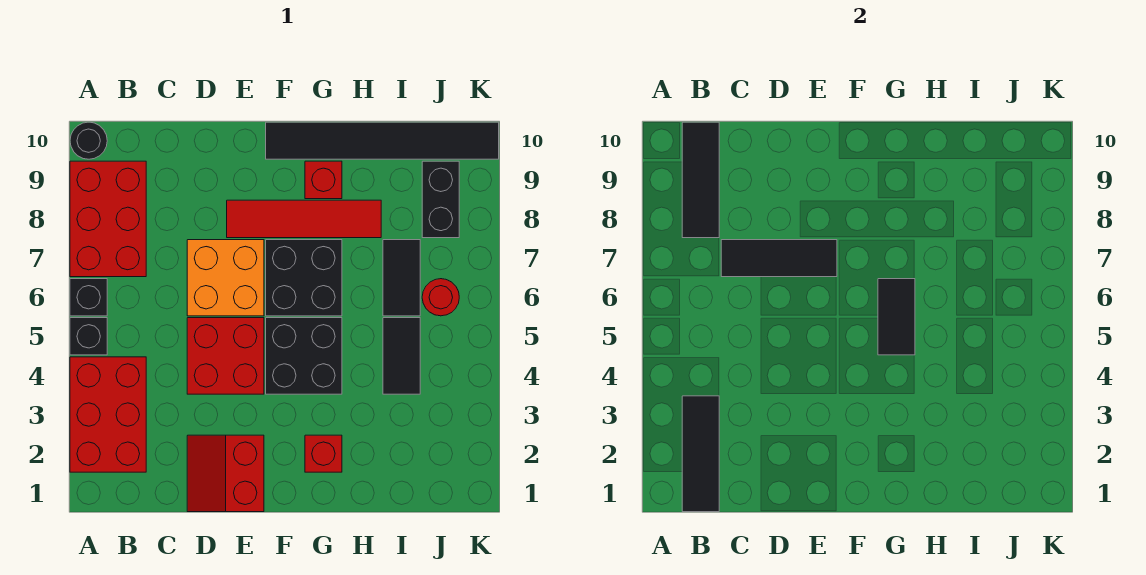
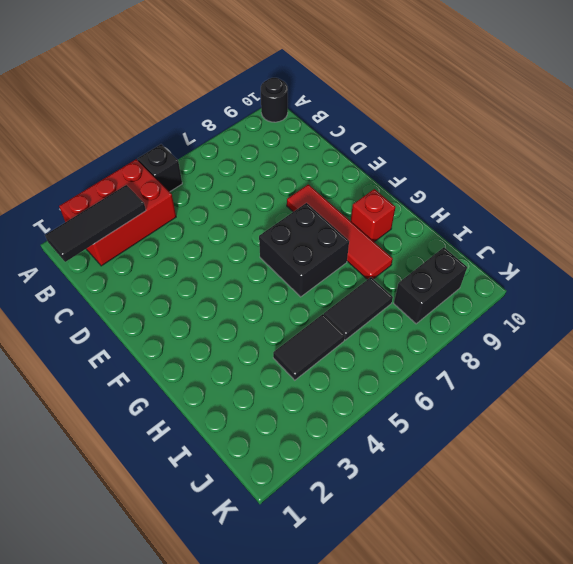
none -> black 1x1 brick [70,279,107,316]
none -> red 2x3 brick [70,161,146,277]
none -> red 2x2 slope [187,435,264,512]

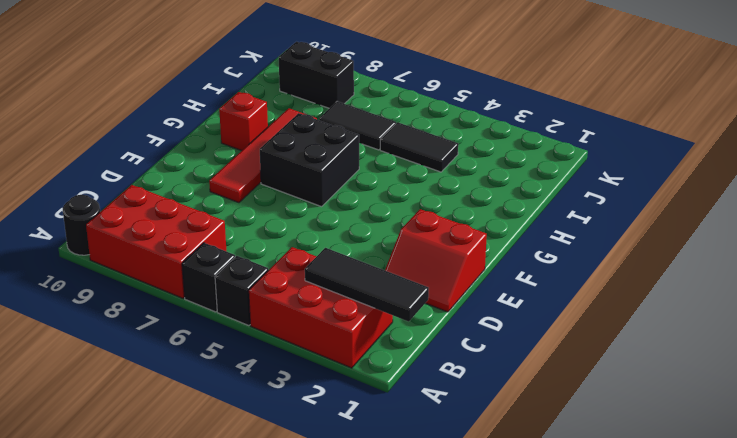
none -> red 2x2 brick [187,318,264,394]
none -> orange 2x2 brick [187,240,264,316]
none -> black 2x2 brick [266,318,342,394]

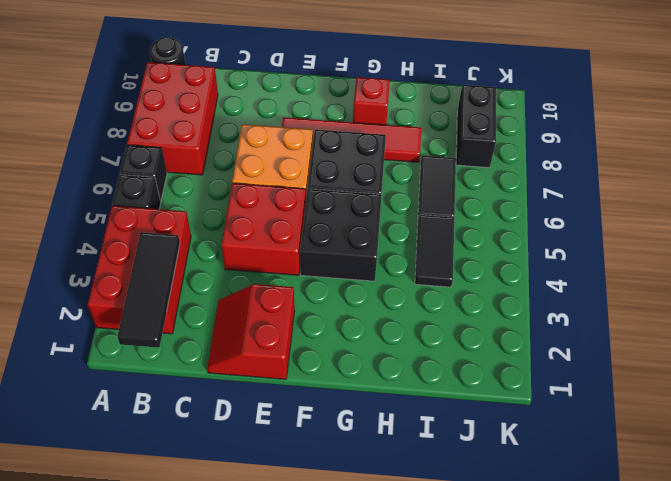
none -> black 1x6 tile [266,122,499,159]
none -> red 1x1 brick [305,435,342,472]
none -> red 1x1 round brick [422,279,459,316]

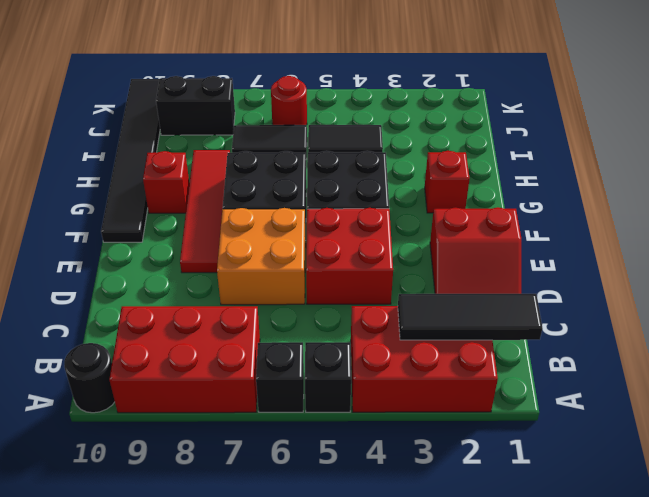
none -> black 1x3 tile [682,122,719,238]
none -> black 1x3 tile [721,240,837,277]
none -> black 1x2 tile [878,279,915,355]

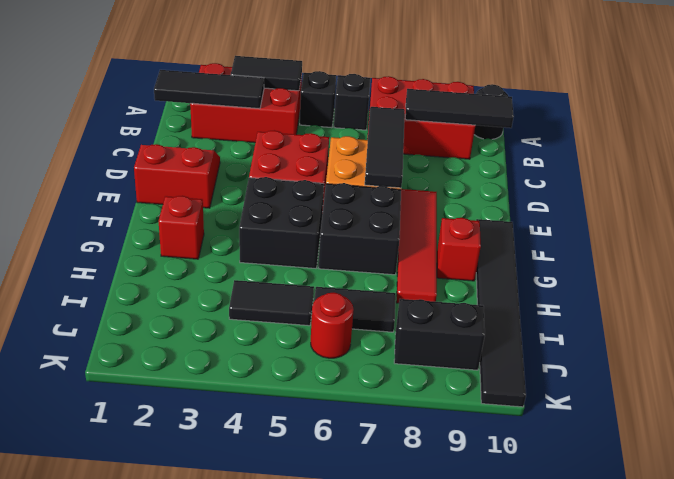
black 1x2 tile [231,56,302,91] -> black 1x2 tile moved to [878,279,915,355]

